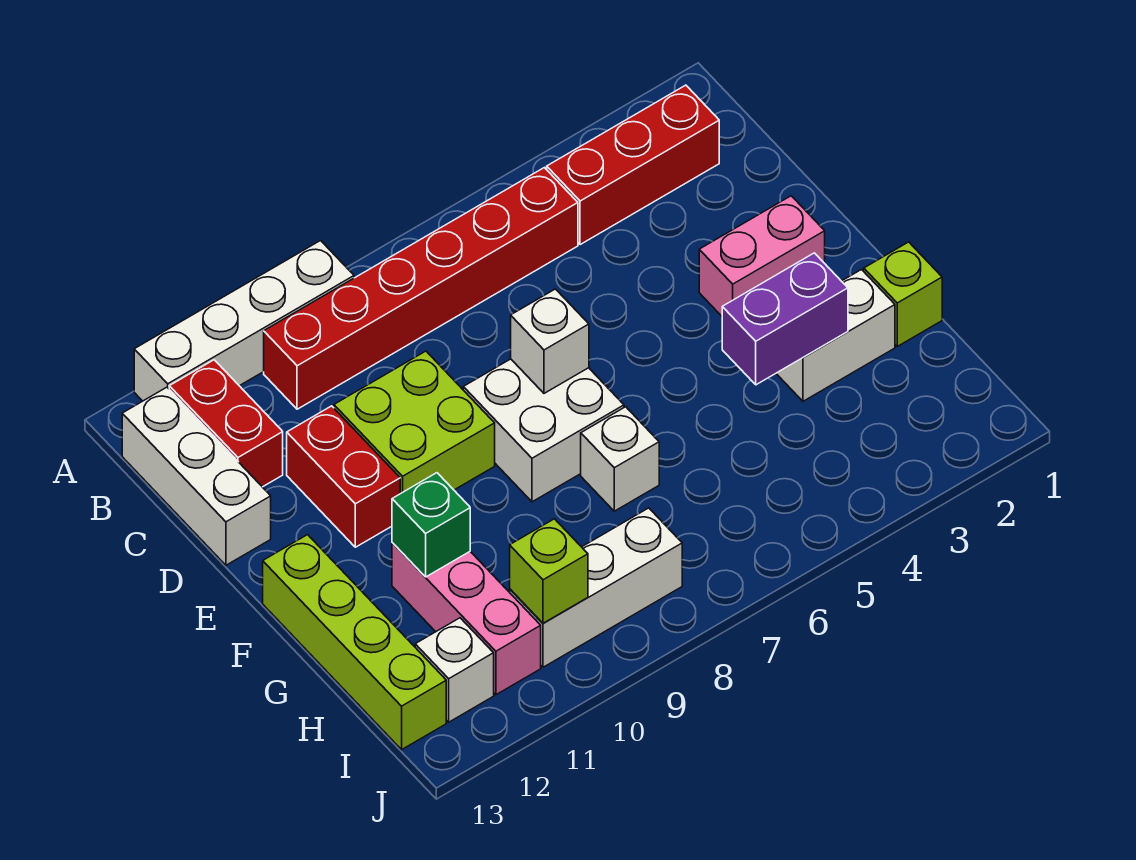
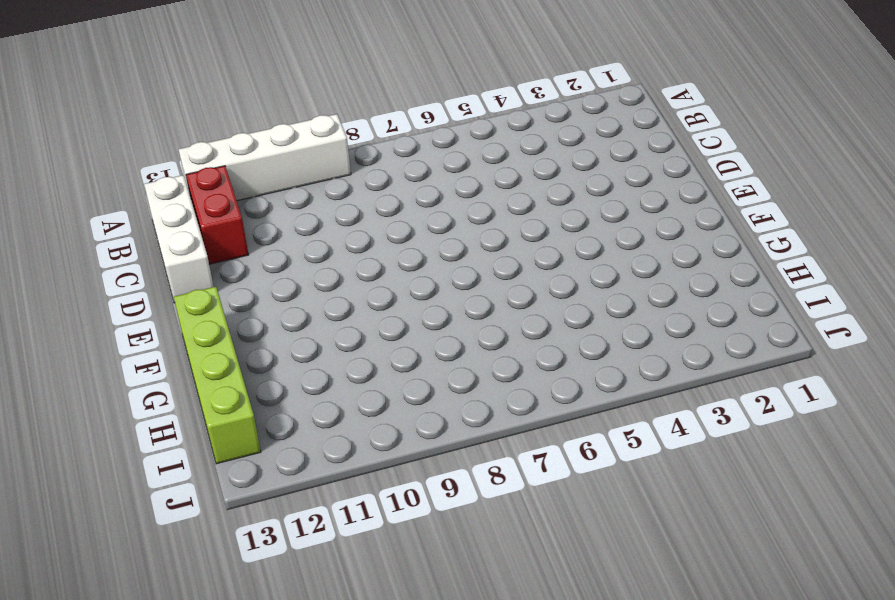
none -> red 1x3 brick [547,85,719,245]
none -> red 1x6 brick [264,168,578,409]
none -> lime 2x2 brick [334,351,495,494]

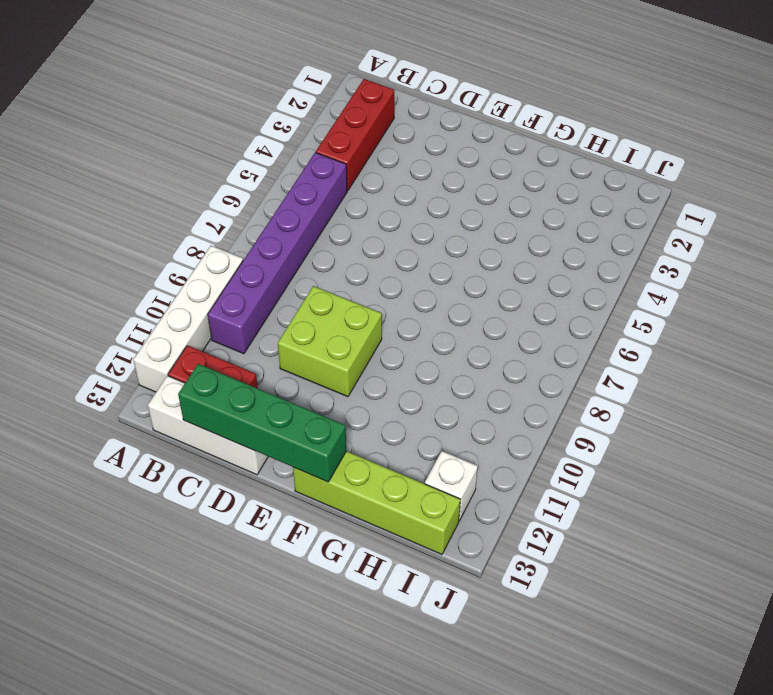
purple 1x6 brick [208,153,347,354] -> red 1x6 brick [264,168,578,409]
green 1x4 brick [178,364,346,482] -> none
none -> red 1x2 brick [287,406,400,547]
none -> pink 1x2 brick [699,196,825,316]
none -> white 2x2 brick [463,359,624,502]

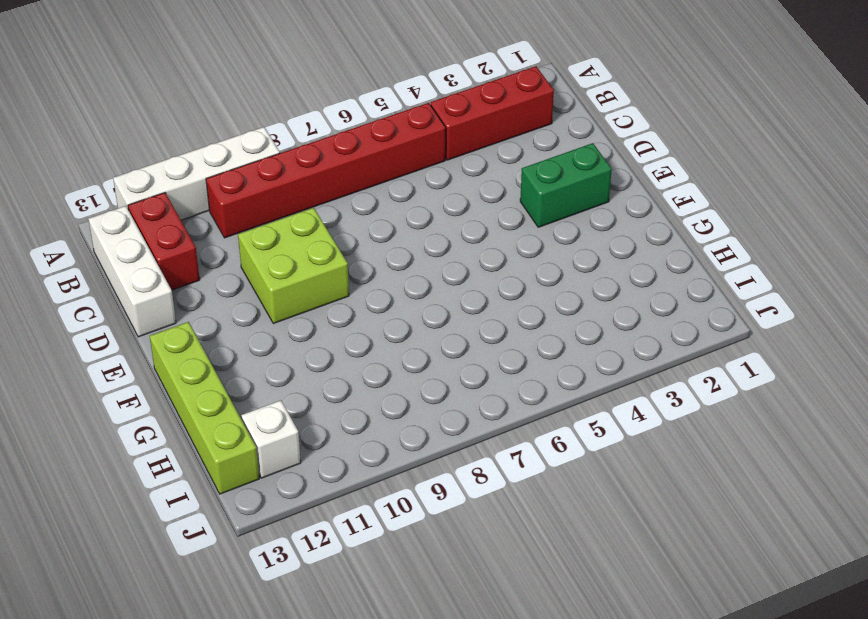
green 1x2 brick [520,143,612,227] -> pink 1x2 brick [699,196,825,316]
none -> red 1x2 brick [287,406,400,547]
none -> white 2x2 brick [463,359,624,502]
none -> lime 1x1 brick [864,242,942,346]

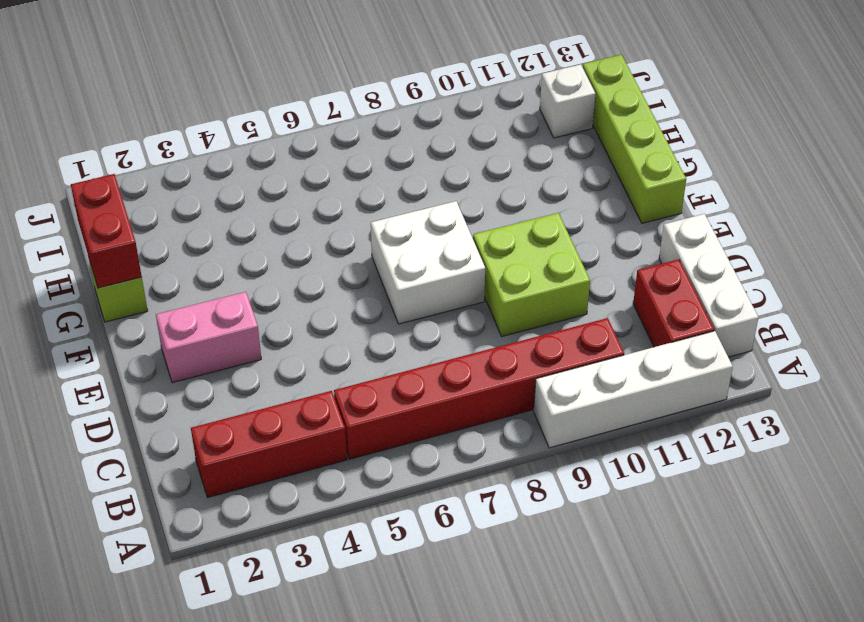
red 1x2 brick [71,174,142,288] -> red 1x2 brick moved to [287,406,400,547]
none -> white 1x2 brick [776,270,895,401]
none -> white 1x1 brick [581,407,659,511]
none -> pink 1x3 brick [392,543,541,695]

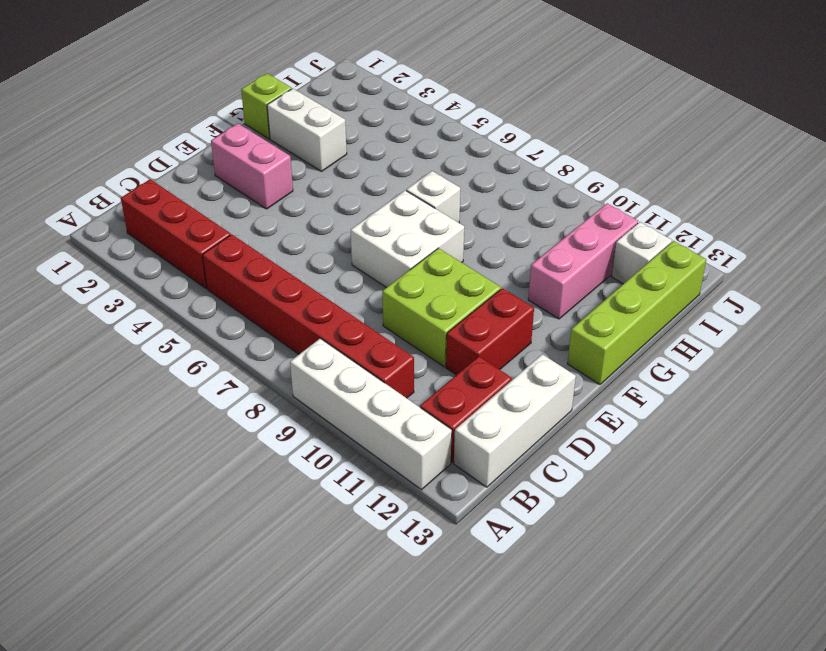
none -> white 1x3 brick [510,508,682,667]
none -> white 1x1 brick [511,289,589,393]
none -> purple 1x2 brick [722,253,848,385]

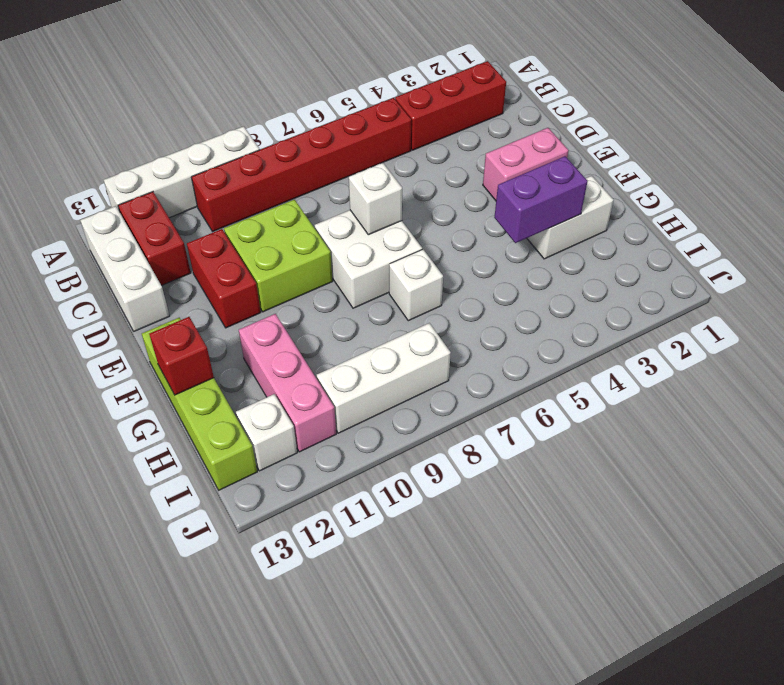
red 1x1 brick [149,317,214,395] -> none
none -> lime 1x1 brick [864,242,942,346]
none -> green 1x1 brick [392,473,470,577]
none -> lime 1x1 brick [510,519,588,623]

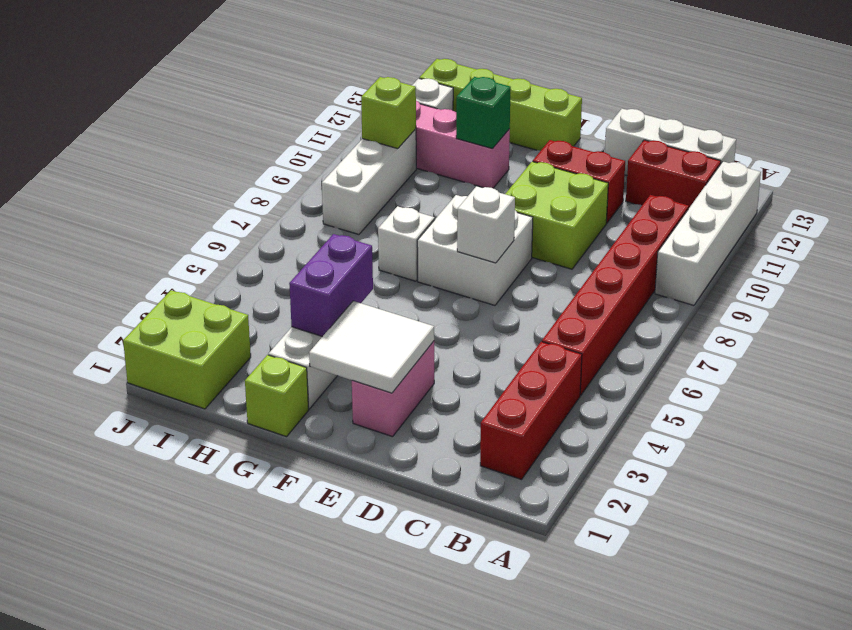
white 2x2 tile [309,301,434,393] -> none
lime 2x2 brick [123,290,251,409] -> none

